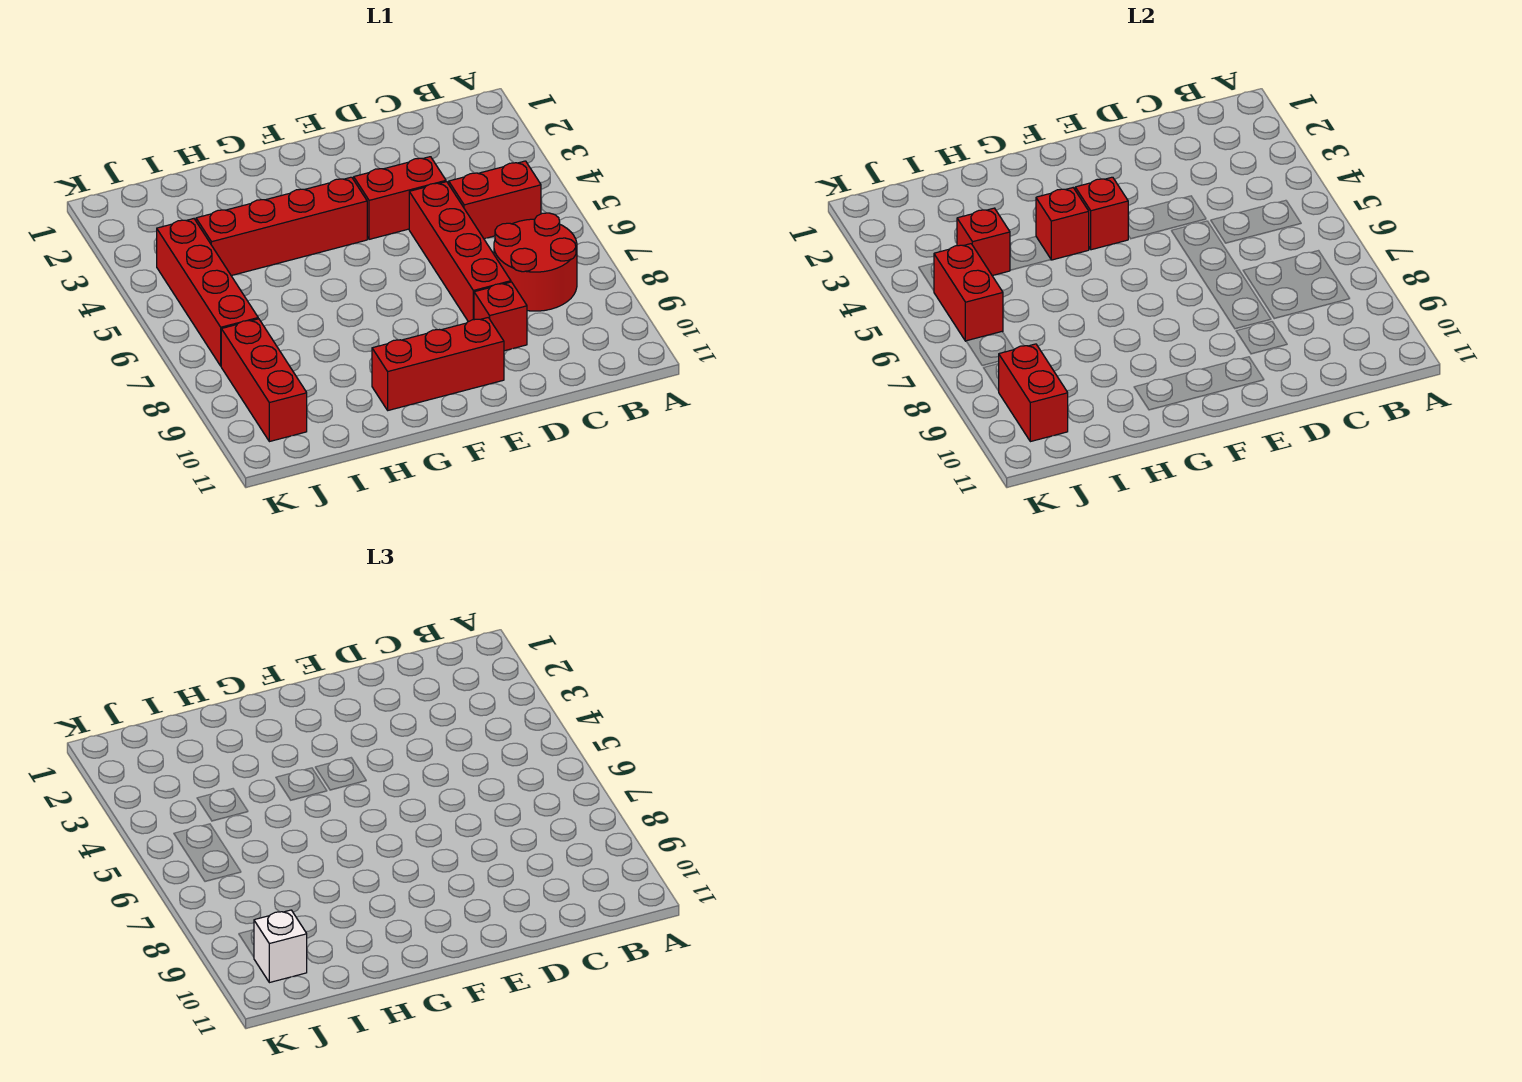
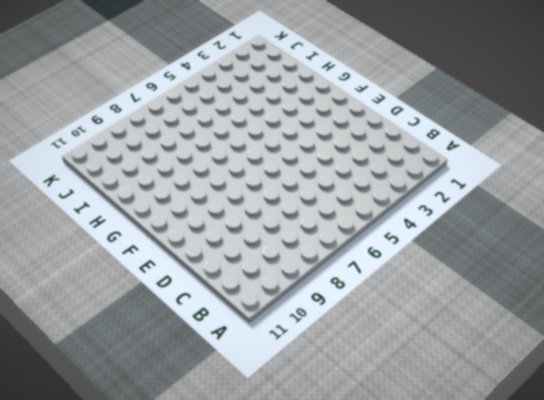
none -> red 1x2 brick [449,161,541,239]
none -> red 2x2 round brick [494,213,577,311]
none -> red 1x2 brick [354,157,446,239]

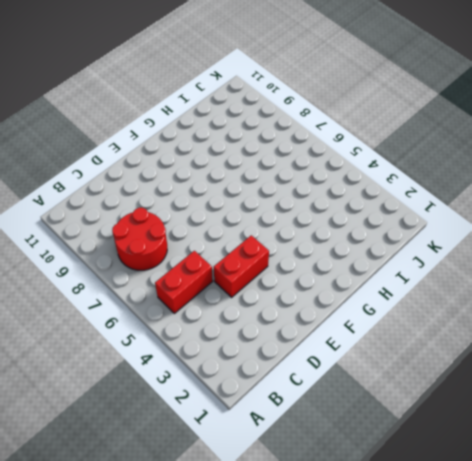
none -> red 1x4 brick [409,182,511,322]
none -> red 1x1 brick [474,282,527,351]
none -> red 1x3 brick [372,318,504,410]

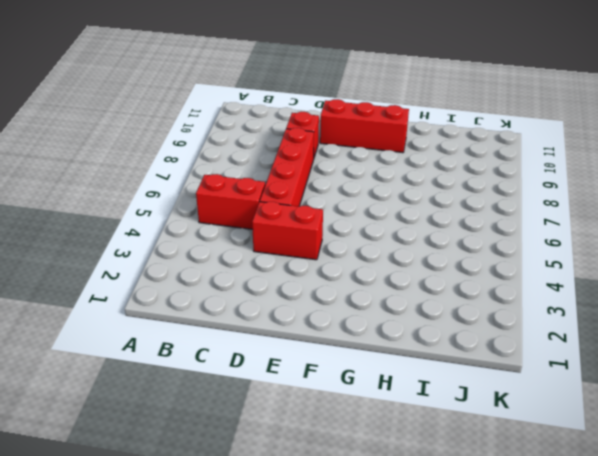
none -> red 2x2 round brick [494,213,577,311]
none -> red 1x4 brick [196,177,367,276]
none -> red 1x4 brick [157,219,258,366]

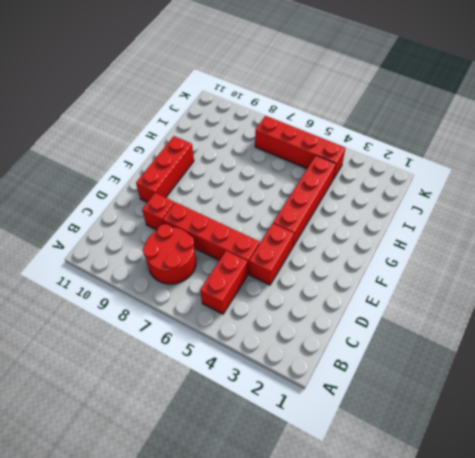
none -> red 1x3 brick [221,319,307,442]
none -> red 1x1 brick [1075,177,1128,250]
none -> red 1x1 brick [1036,188,1089,260]

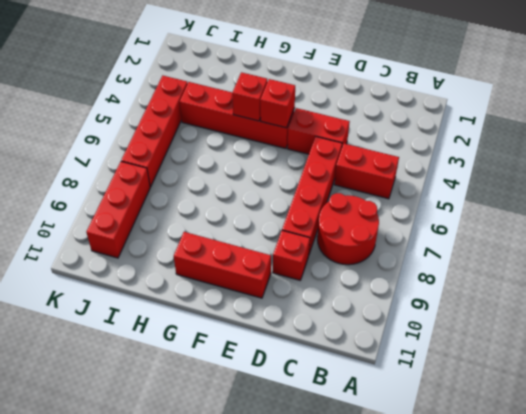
none -> red 1x1 brick [957,208,1010,276]
none -> red 1x2 brick [934,244,1003,341]
none -> red 1x2 brick [998,344,1068,442]

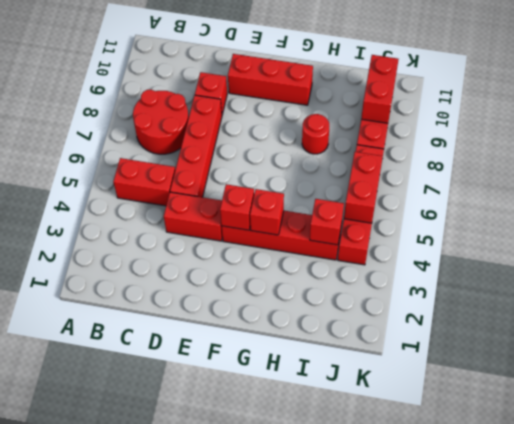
red 1x1 round brick [302,114,329,154] -> none
none -> white 1x1 brick [254,910,307,983]

